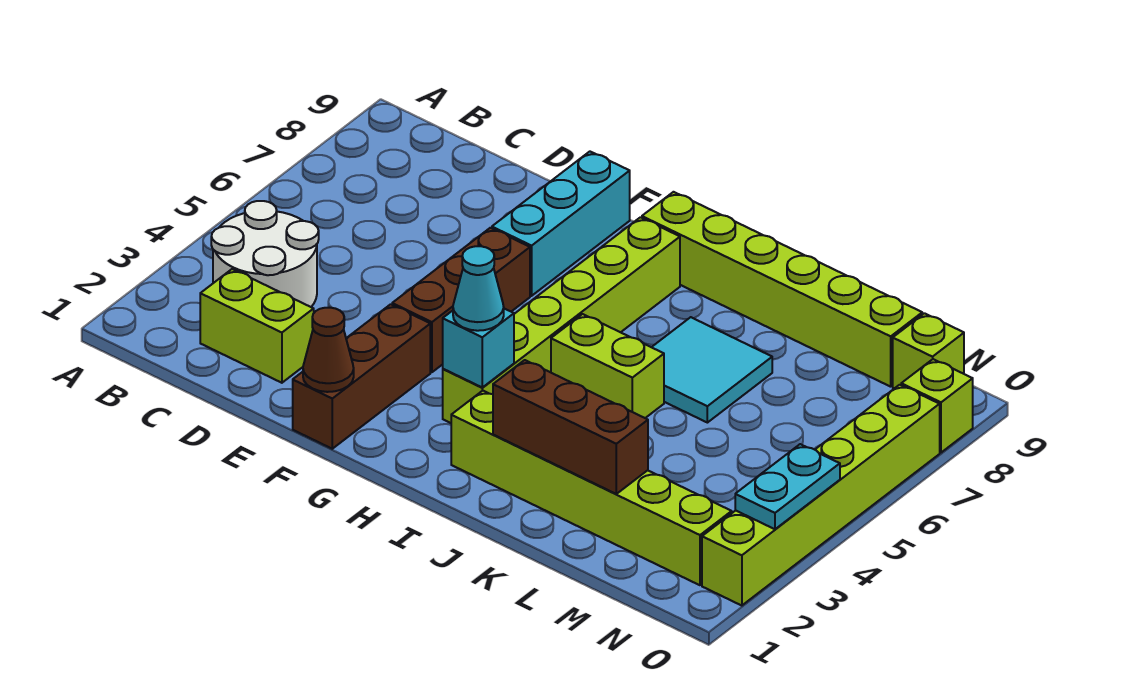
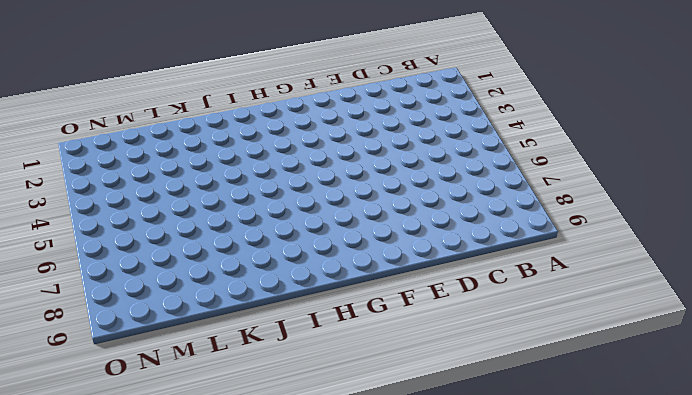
none -> white 2x2 round brick [211,201,319,307]
none -> lime 1x2 brick [200,269,314,383]
none -> brown 1x3 brick [293,304,430,449]

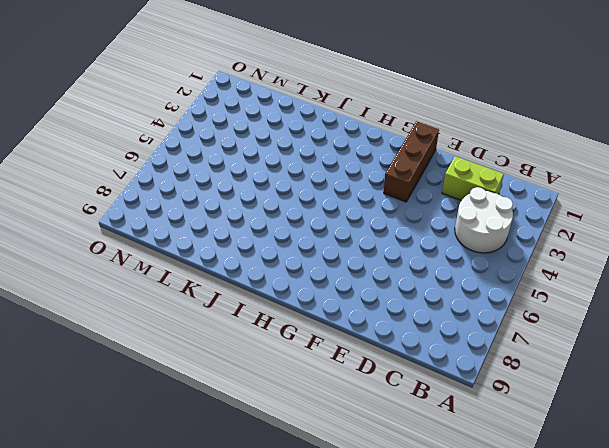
none -> brown 1x3 brick [392,228,530,372]
none -> cyan 1x3 brick [492,152,630,296]
none -> lime 1x6 brick [443,217,680,423]

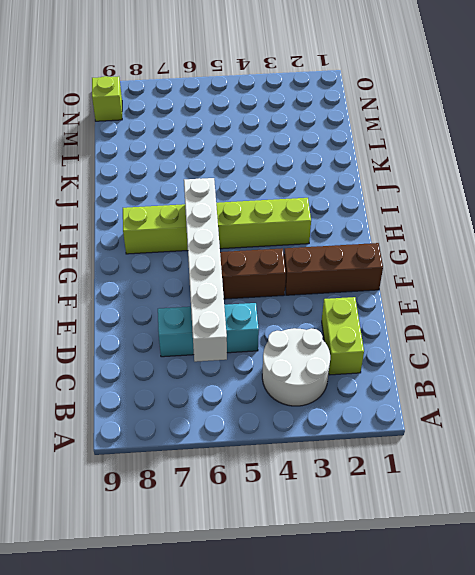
white 1x6 brick [184,178,227,362] -> none
cyan 1x3 brick [158,303,259,357] -> cyan 1x3 brick moved to [492,152,630,296]
none -> lime 1x6 brick [642,192,922,387]
none -> lime 1x6 brick [451,391,732,585]
none -> lime 1x2 brick [551,314,664,418]

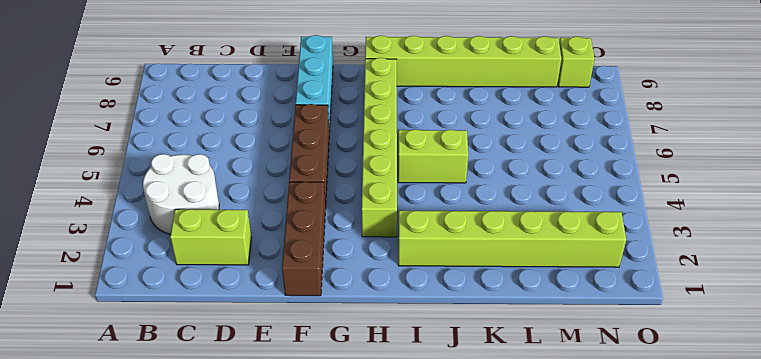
none -> cyan 2x2 tile [652,317,772,423]
none -> lime 1x6 brick [702,385,940,606]
none -> lime 1x1 brick [901,359,973,453]

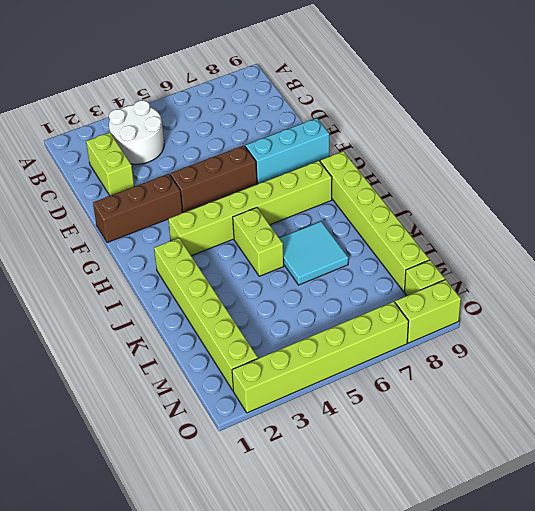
lime 1x2 brick [395,280,461,343] -> lime 1x1 brick [901,359,973,453]
none -> brown 1x1 cone [303,308,354,392]
none -> cyan 1x1 brick [443,309,514,387]
none -> brown 1x3 brick [493,360,648,494]

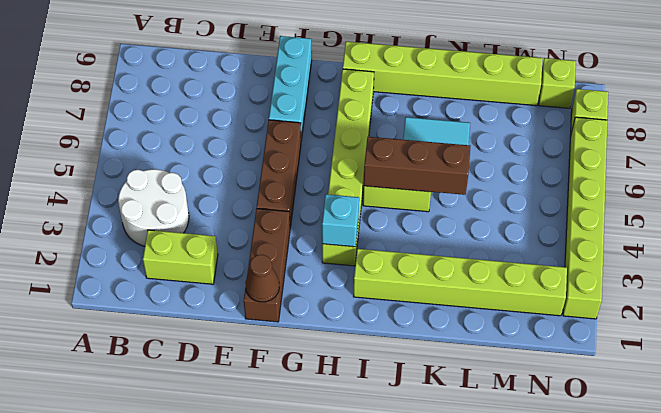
brown 1x3 brick [364,137,470,195] -> brown 1x3 brick moved to [493,360,648,494]
none -> cyan 1x2 plate [735,444,840,529]
none -> cyan 1x1 cone [453,246,504,331]

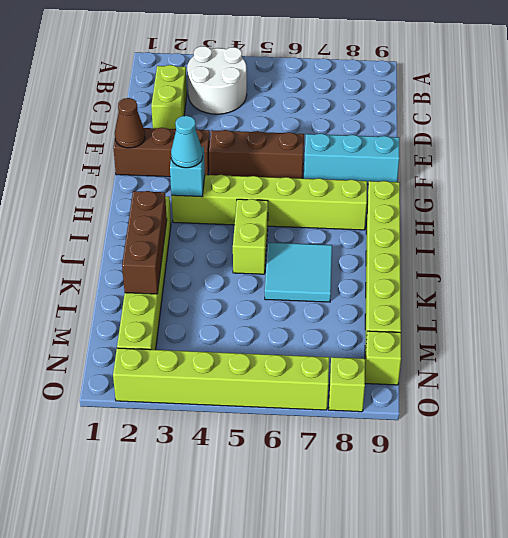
none -> cyan 1x2 plate [735,444,840,529]

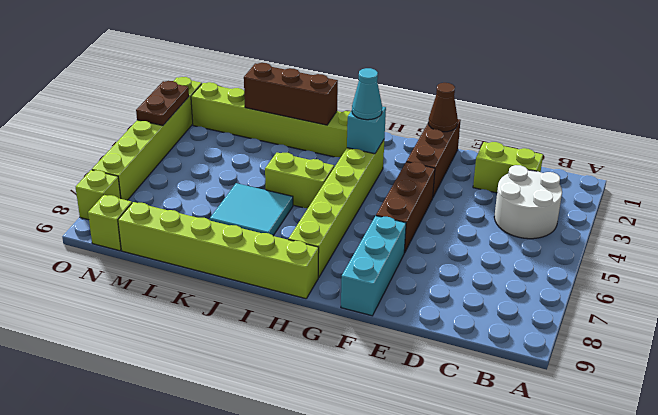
brown 1x2 plate [136,81,189,126] -> cyan 1x2 plate [735,444,840,529]

